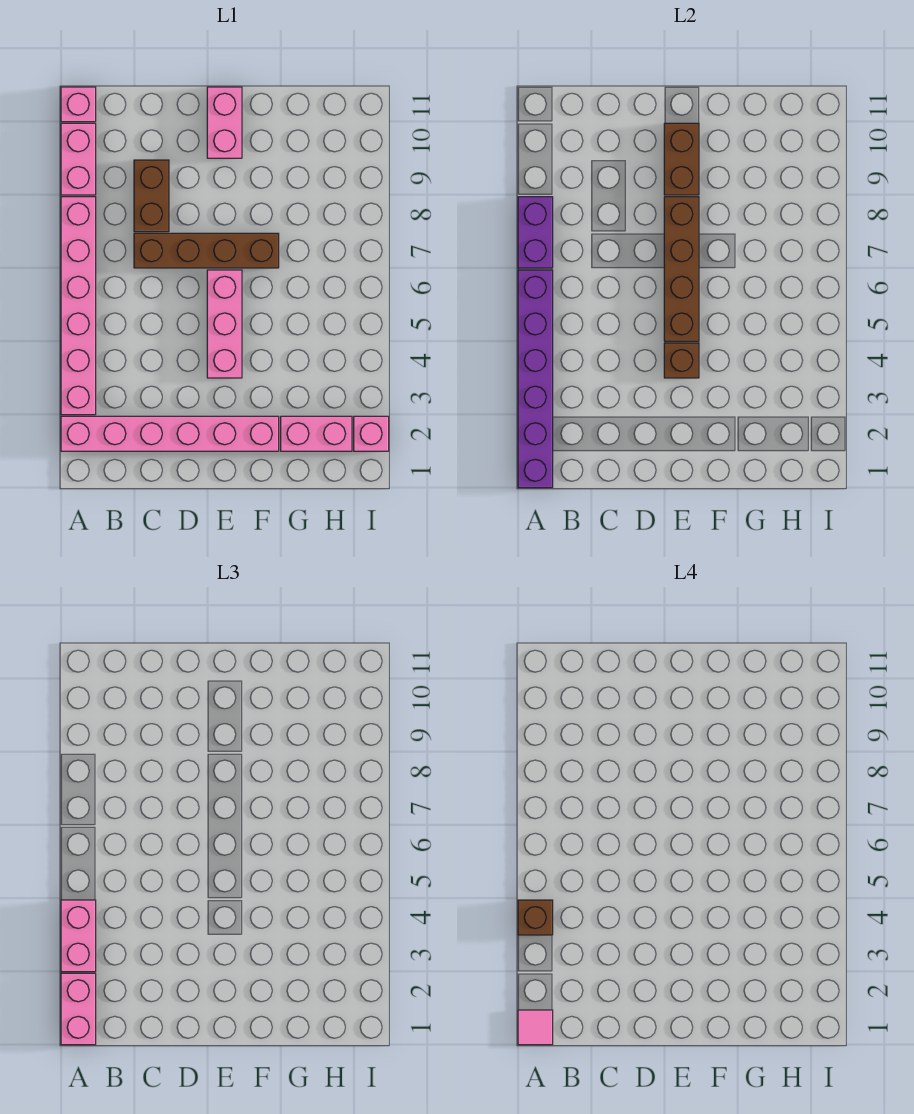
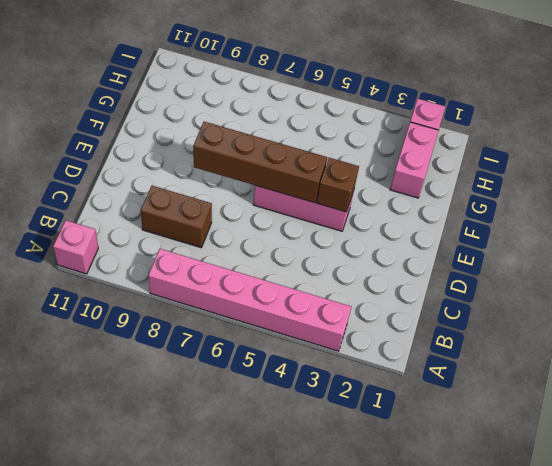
none -> pink 1x6 brick [61,416,279,451]
none -> pink 1x2 brick [61,123,96,195]
none -> brown 1x4 brick [134,233,279,268]

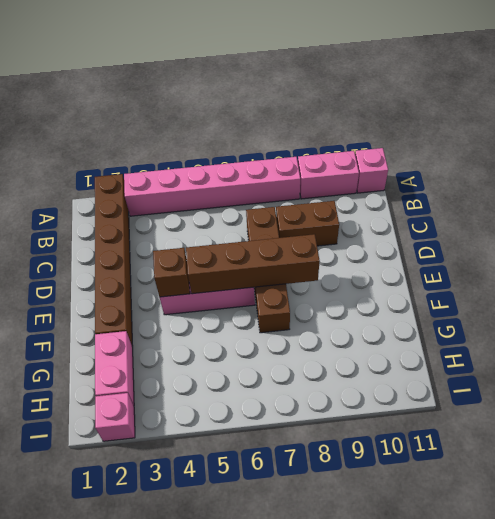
brown 1x6 brick [95,174,132,345] -> pink 1x6 brick [61,416,279,451]
none -> pink 1x2 brick [207,87,242,158]
none -> purple 1x6 brick [518,270,553,488]
none -> purple 1x2 brick [518,197,553,268]

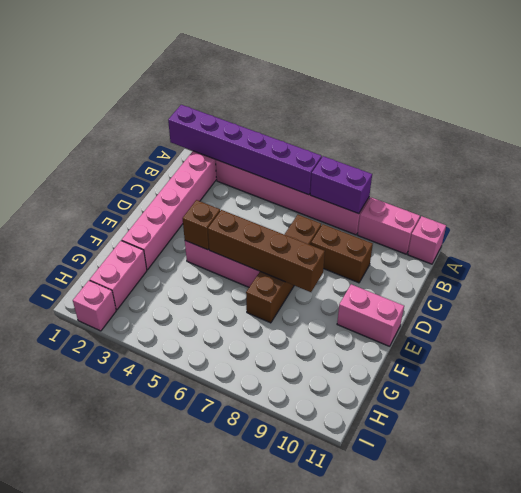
none -> brown 1x2 brick [664,123,699,195]
none -> pink 1x2 brick [61,973,96,1045]
none -> pink 1x2 brick [61,900,96,972]

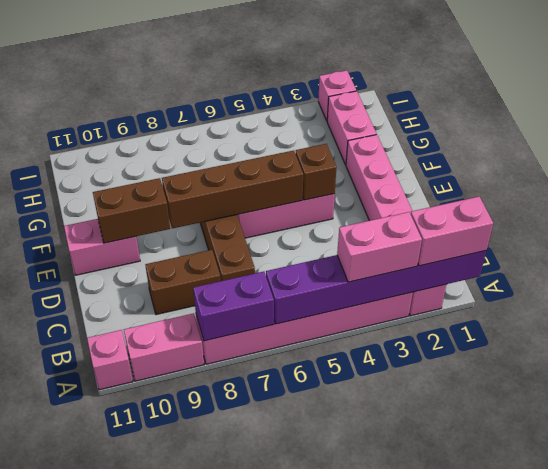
none -> pink 1x1 tile [518,1010,553,1045]
none -> brown 1x1 brick [518,900,553,935]

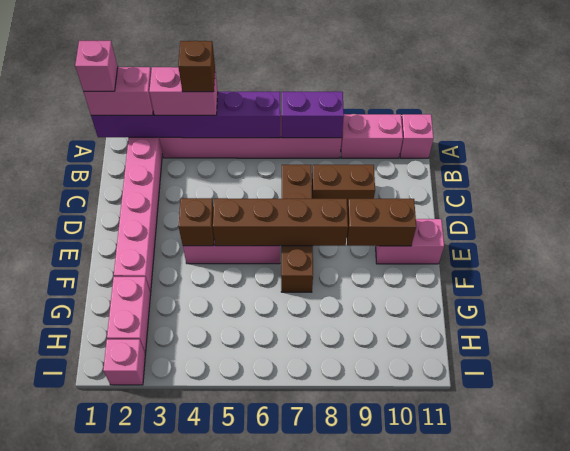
pink 1x1 brick [75,41,118,91] -> pink 1x1 tile [518,1010,553,1045]

